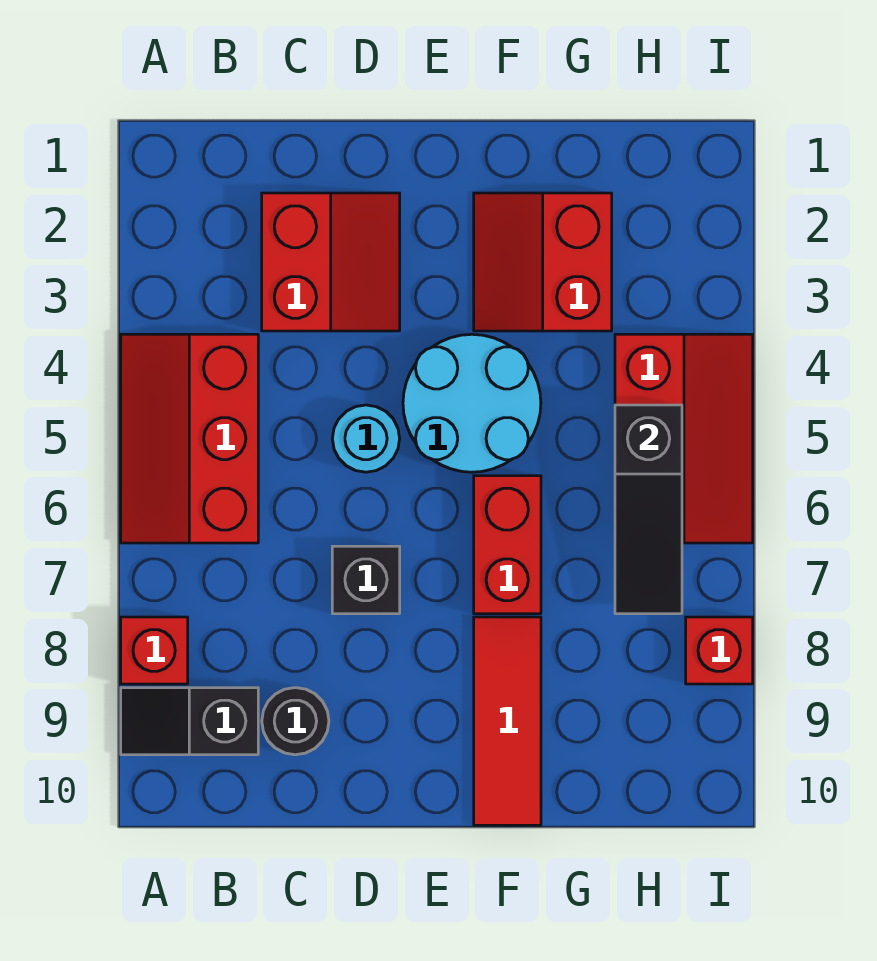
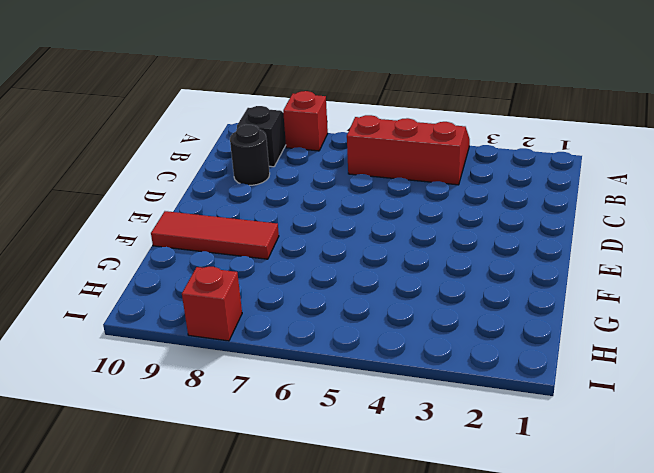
none -> red 2x2 slope [262,193,400,331]
none -> cyan 1x1 round brick [332,405,400,472]
none -> black 1x1 brick [332,546,400,614]

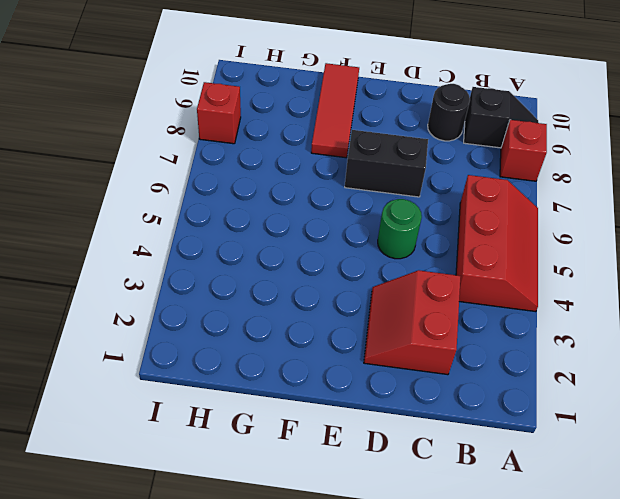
green 1x1 round brick [378,199,422,259] -> cyan 1x1 round brick [332,405,400,472]
black 1x2 brick [345,130,428,197] -> black 1x1 brick [332,546,400,614]
none -> cyan 2x2 round brick [403,334,541,472]
none -> red 2x2 slope [474,193,612,331]
none -> red 1x2 brick [474,476,541,614]

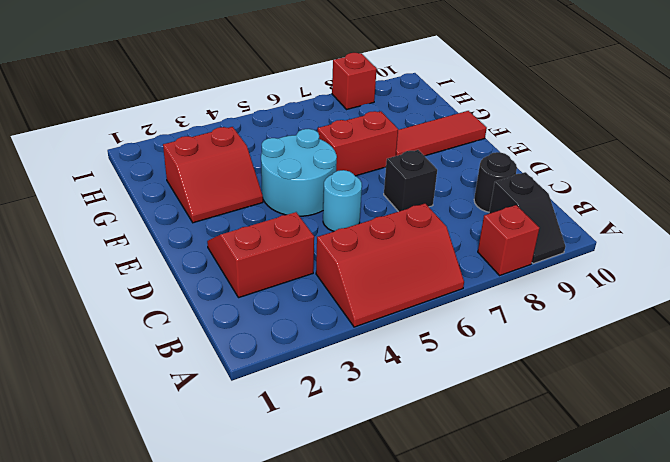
none -> red 2x3 slope [615,334,753,543]
none -> black 1x3 slope [615,405,682,614]

